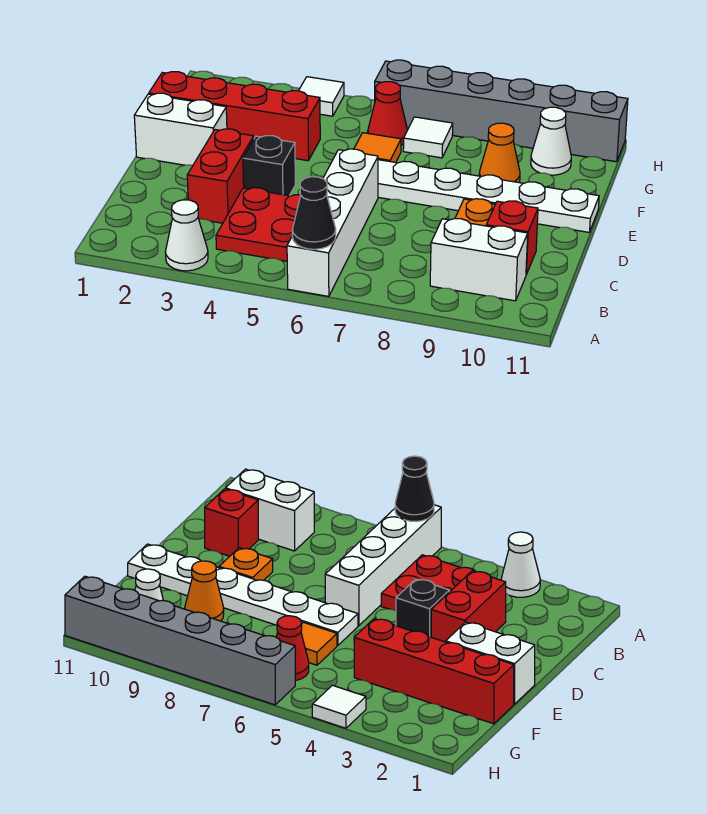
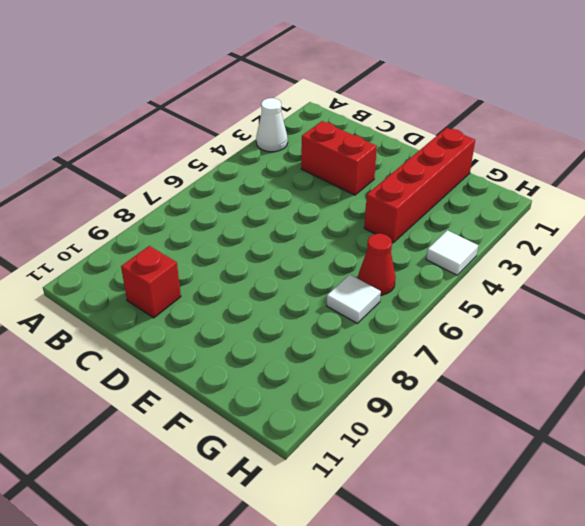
none -> white 1x4 brick [287,149,378,296]
none -> red 2x2 plate [216,188,301,261]
none -> white 1x2 brick [430,219,528,301]

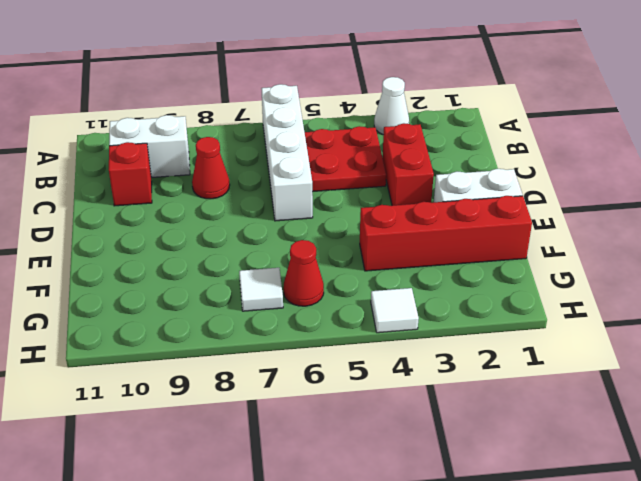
red 1x1 cone [192,137,230,199] -> none
none -> black 1x1 brick [243,136,295,196]
none -> orange 1x1 plate [455,199,495,226]
none -> white 1x6 plate [378,160,599,232]

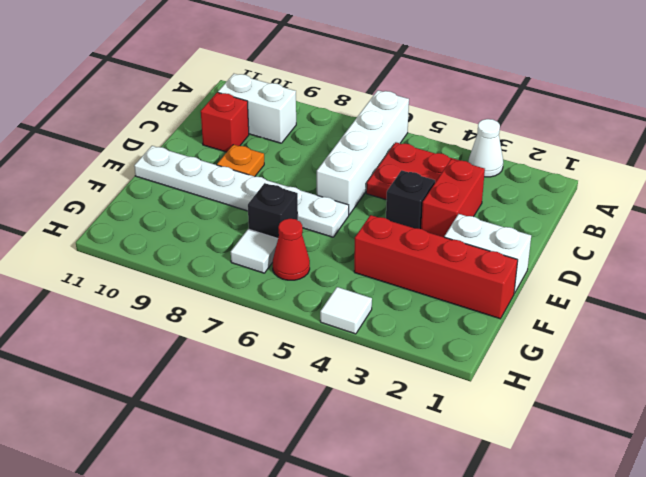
black 1x1 brick [248,183,298,239] -> none
none -> orange 1x1 tile [354,133,401,162]
none -> orange 1x1 cone [479,123,520,183]
none -> white 1x1 cone [531,107,571,175]

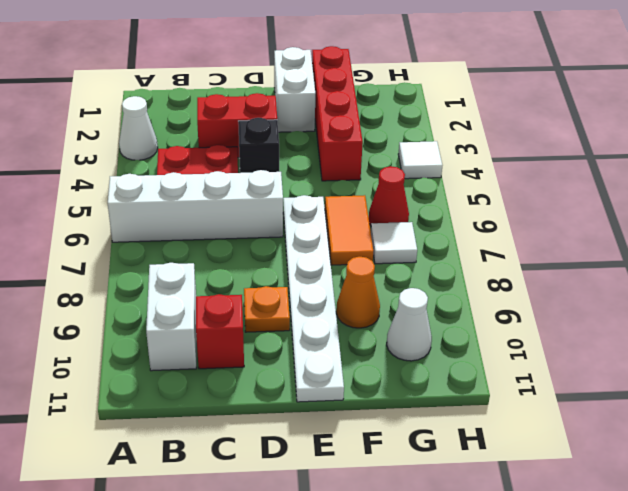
orange 1x2 tile [325,195,373,265] -> orange 1x1 tile [354,133,401,162]
none -> grey 1x6 brick [375,60,628,162]
none -> black 1x1 cone [292,177,336,249]

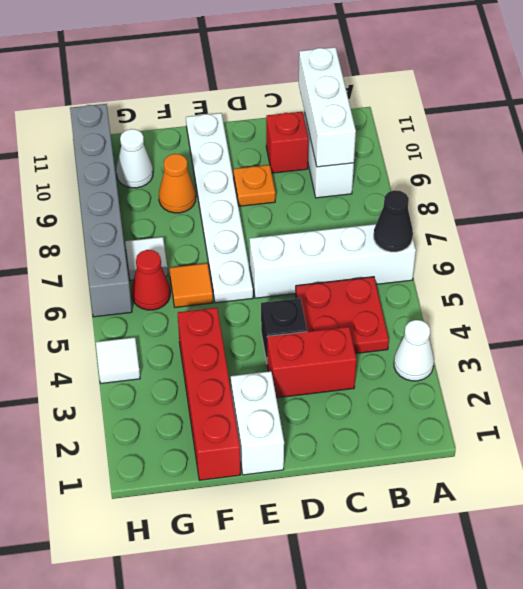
white 1x3 brick [299,47,356,167] -> none

